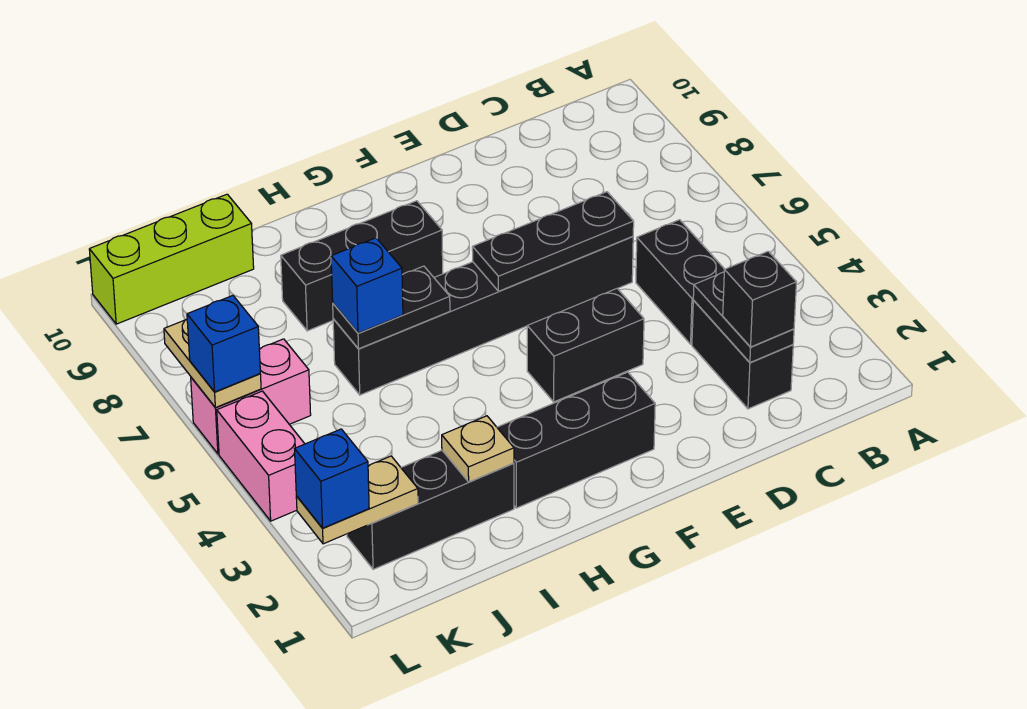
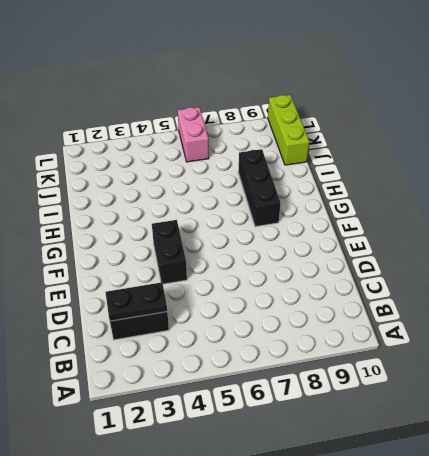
none -> black 1x2 brick [636,220,725,344]
none -> black 1x6 brick [333,236,633,395]
none -> black 1x3 brick [497,372,655,508]

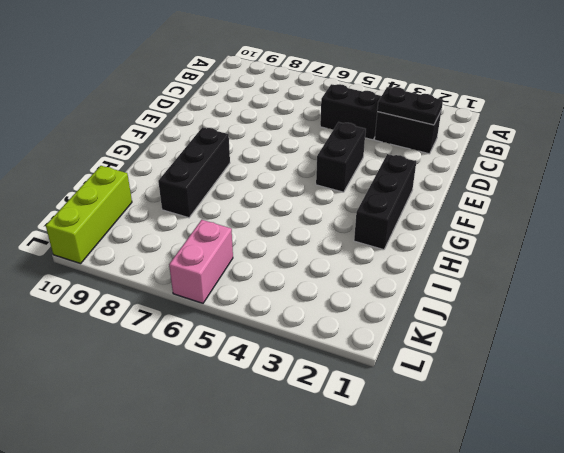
none -> black 1x6 brick [333,236,633,395]
none -> black 1x3 brick [347,451,514,569]
none -> pink 1x2 brick [217,391,305,521]

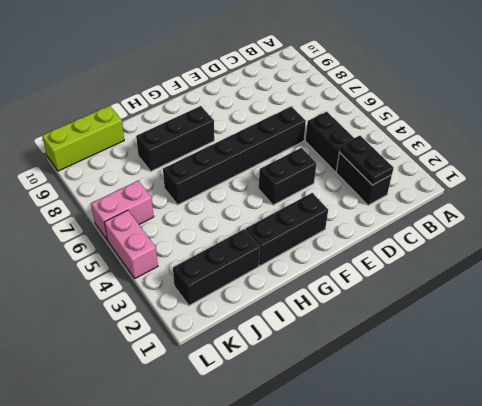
none -> black 1x3 plate [472,192,634,291]
none -> black 1x2 plate [333,266,450,349]
none -> tan 1x1 plate [442,416,514,482]

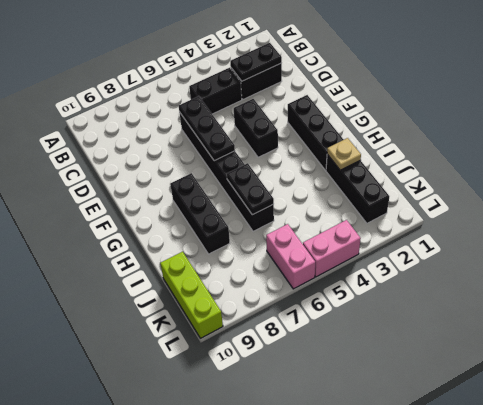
none -> tan 1x2 plate [296,456,418,544]
none -> tan 1x2 plate [164,319,261,408]
none -> black 1x1 brick [723,251,796,347]

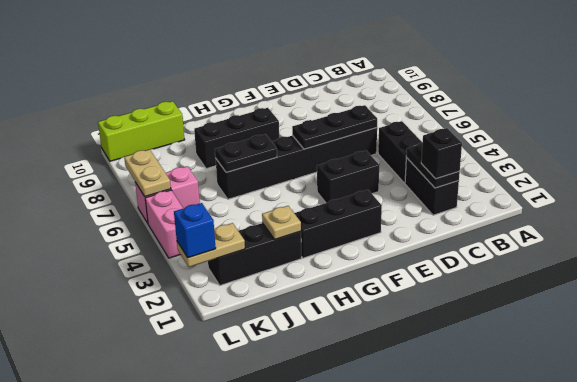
none -> blue 1x1 brick [331,238,403,333]
none -> blue 1x1 brick [187,296,260,392]

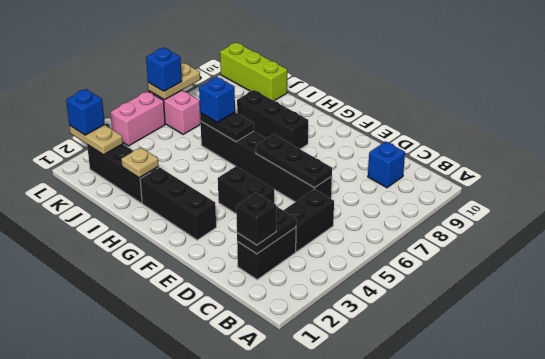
blue 1x1 brick [368,141,405,188] -> none

